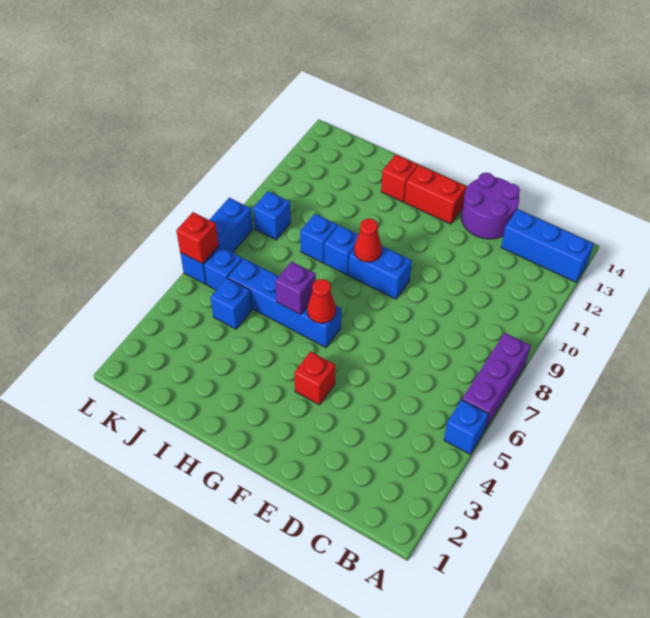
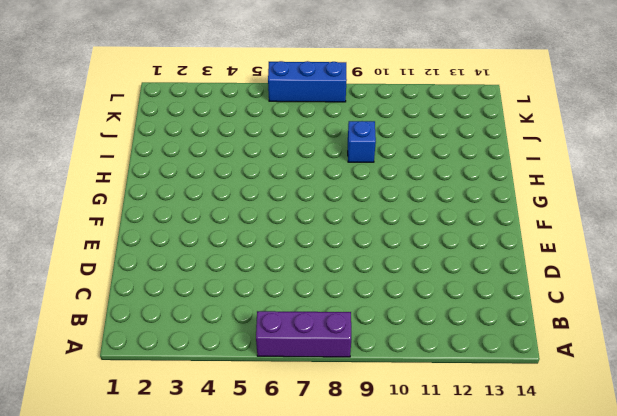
none -> blue 1x1 brick [444,400,488,454]
none -> blue 1x3 brick [501,209,594,282]
none -> purple 2x2 round brick [461,173,520,239]

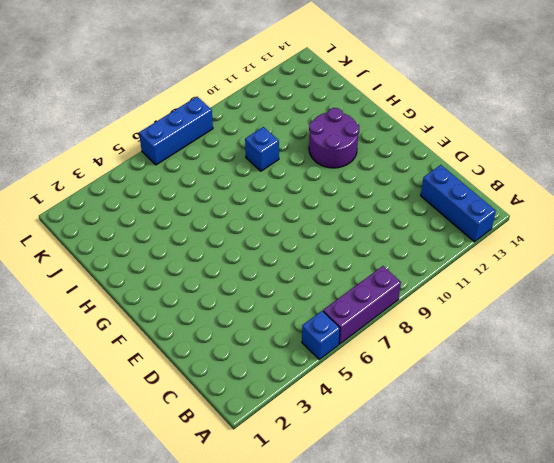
purple 2x2 round brick [309,108,359,168] -> purple 2x2 round brick moved to [461,173,520,239]
none -> red 1x1 brick [294,351,335,405]
none -> blue 1x2 brick [348,246,412,299]
none -> red 1x2 brick [404,165,466,224]

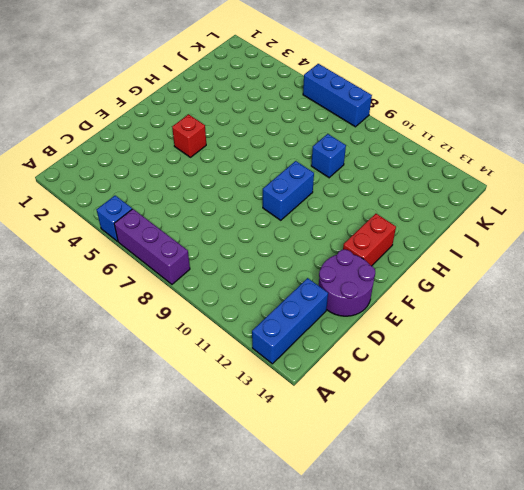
none -> blue 1x4 brick [228,258,341,347]
none -> blue 1x1 brick [324,225,359,275]
none -> red 1x1 brick [381,154,418,202]

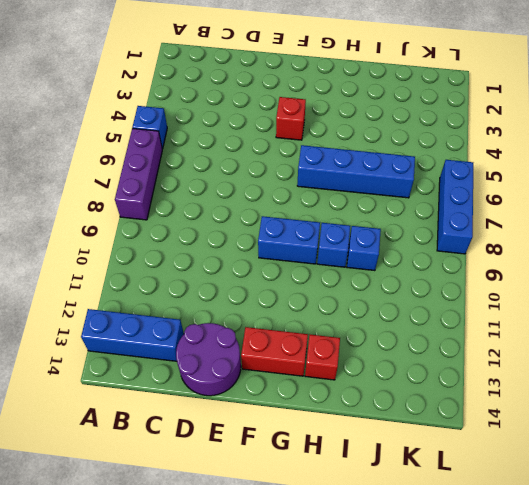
none -> blue 1x1 brick [211,278,252,329]
none -> blue 1x1 brick [204,246,242,290]
none -> blue 1x1 brick [253,191,291,240]

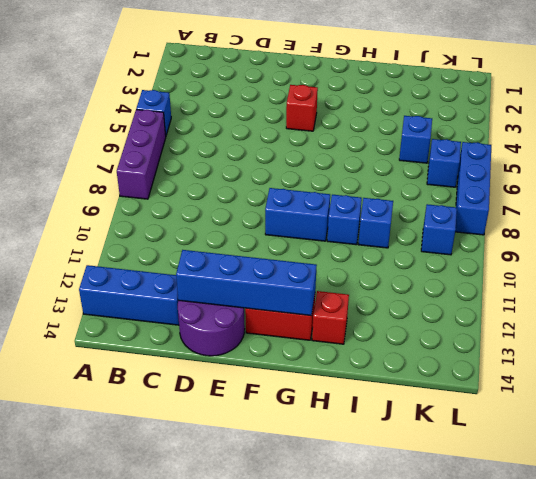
blue 1x4 brick [176,250,317,316] -> blue 1x4 brick moved to [228,258,341,347]
none -> red 1x1 cone [307,279,336,323]
none -> red 1x1 cone [354,219,382,262]
none -> purple 1x1 brick [275,261,316,314]

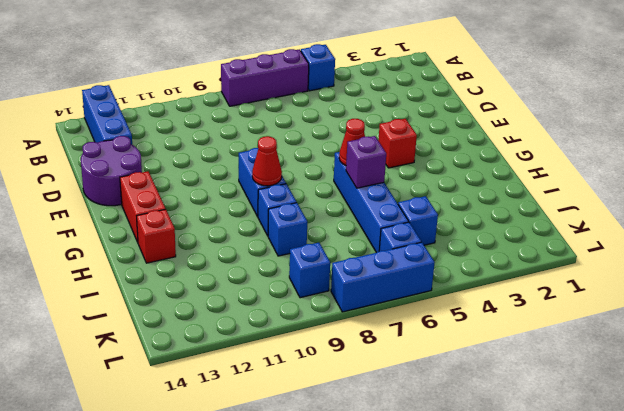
none -> red 1x1 brick [176,212,218,264]

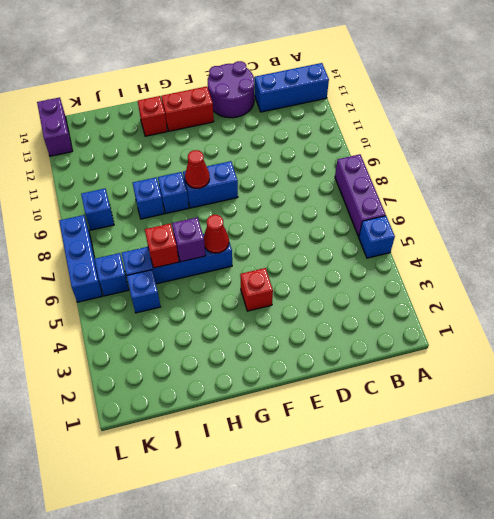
red 1x1 brick [145,224,179,268] -> red 1x1 brick moved to [176,212,218,264]
purple 1x2 brick [37,97,72,156] -> none

